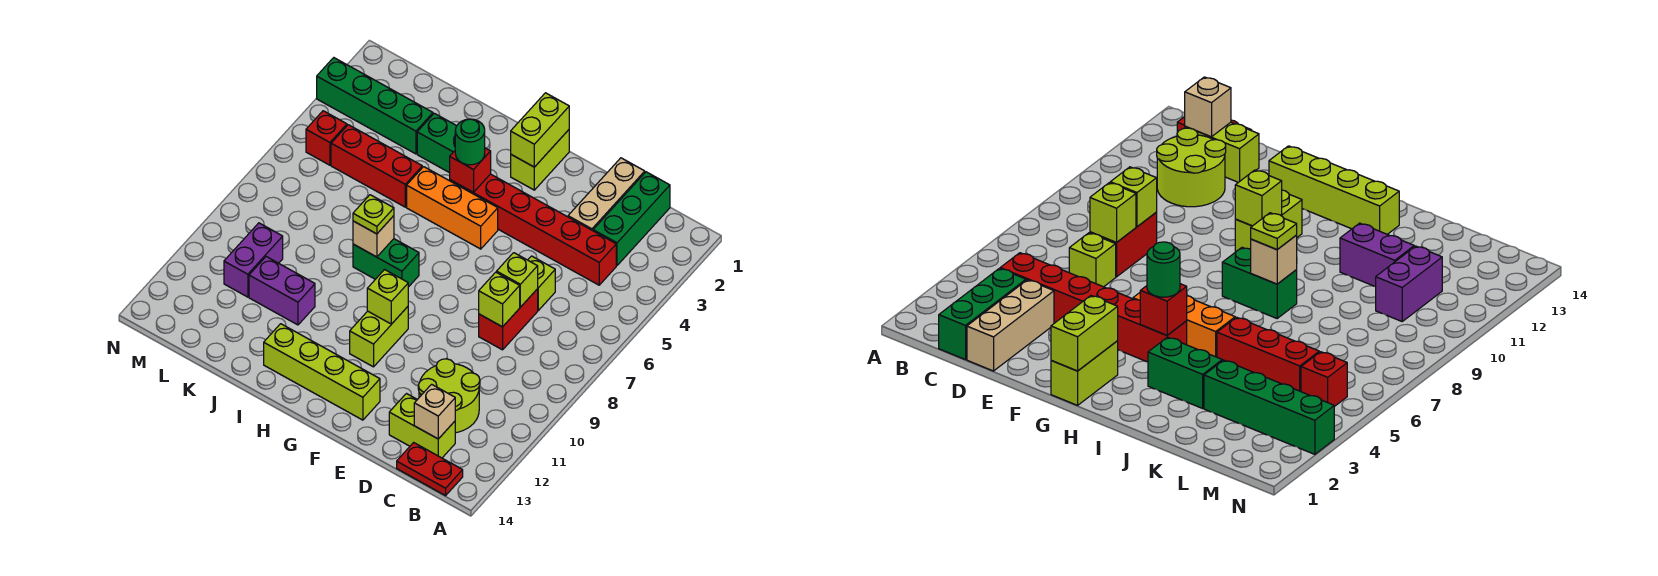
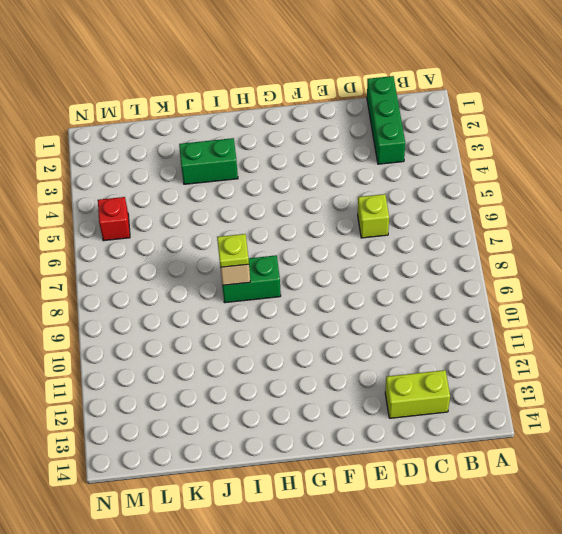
none -> red 1x2 plate [397,443,463,496]
none -> red 1x6 brick [450,174,616,285]
none -> lime 2x2 round brick [418,359,480,433]

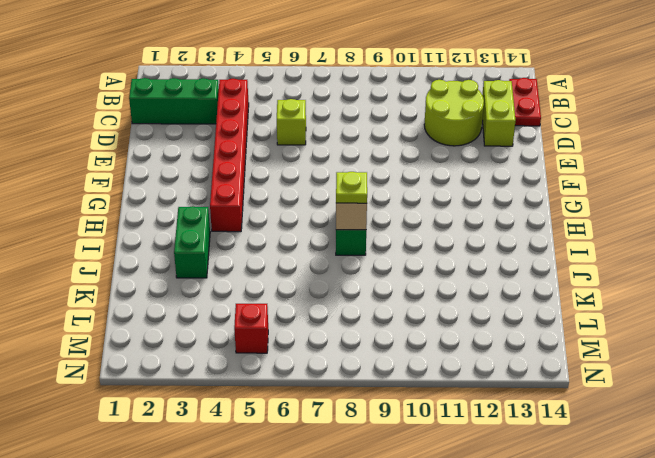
none -> tan 1x3 brick [568,158,645,231]
none -> red 1x2 brick [479,289,538,350]
none -> lime 1x4 brick [264,324,380,420]

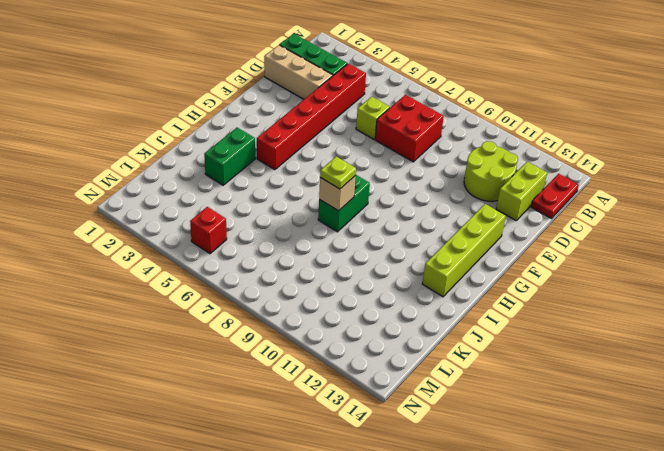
red 2x2 brick [375,95,444,162] -> red 1x2 brick [479,289,538,350]
none -> lime 1x2 brick [511,130,569,190]
none -> orange 1x3 brick [407,167,498,249]
none -> lime 1x2 brick [350,307,408,367]

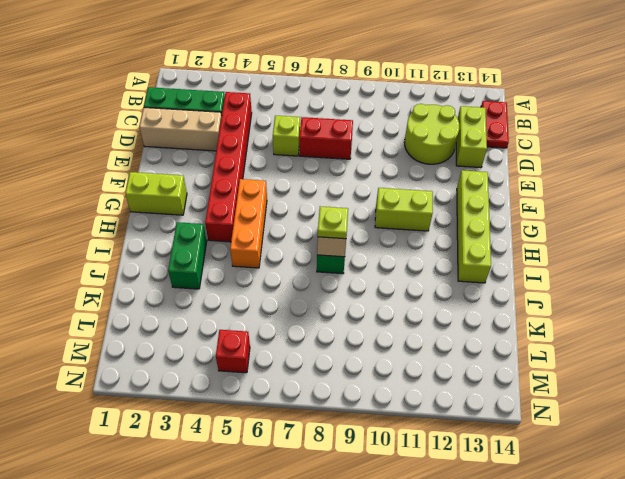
none -> red 1x3 brick [331,125,422,207]
none -> purple 1x2 brick [249,257,315,325]
none -> green 1x4 brick [317,58,433,154]

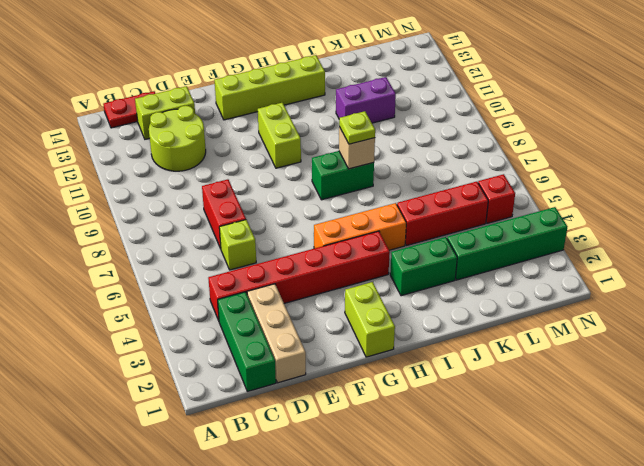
none -> purple 1x2 brick [224,223,283,297]
none -> tan 1x1 brick [414,384,455,439]
none -> lime 1x1 brick [497,253,538,307]

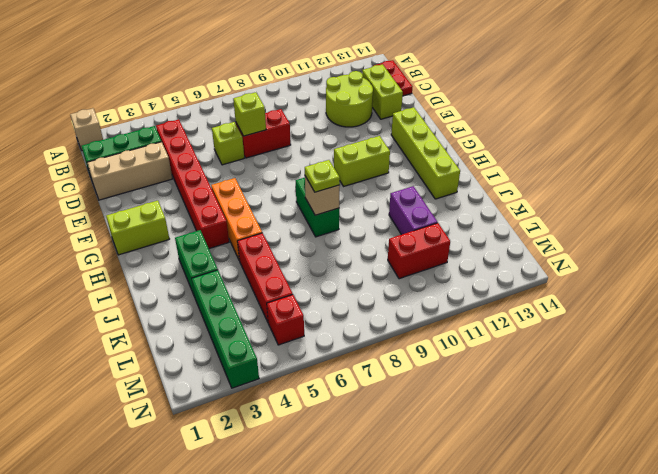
tan 1x1 brick [70,108,103,151] -> tan 1x1 brick moved to [414,384,455,439]
red 1x2 brick [388,223,450,279] -> purple 1x2 brick [224,223,283,297]
none -> lime 1x1 brick [479,272,520,327]
none -> lime 1x2 brick [511,93,569,167]
none -> lime 1x1 brick [367,270,408,324]

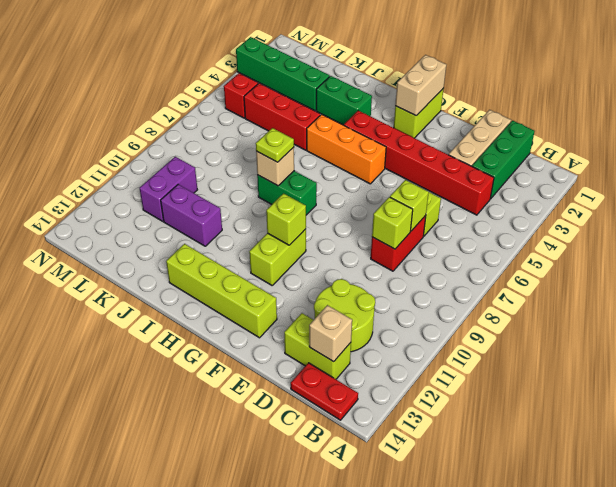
tan 1x2 brick [395,55,446,116] -> lime 1x2 brick [511,93,569,167]
none -> red 1x1 brick [450,148,491,193]
none -> green 1x1 round brick [455,119,485,165]

